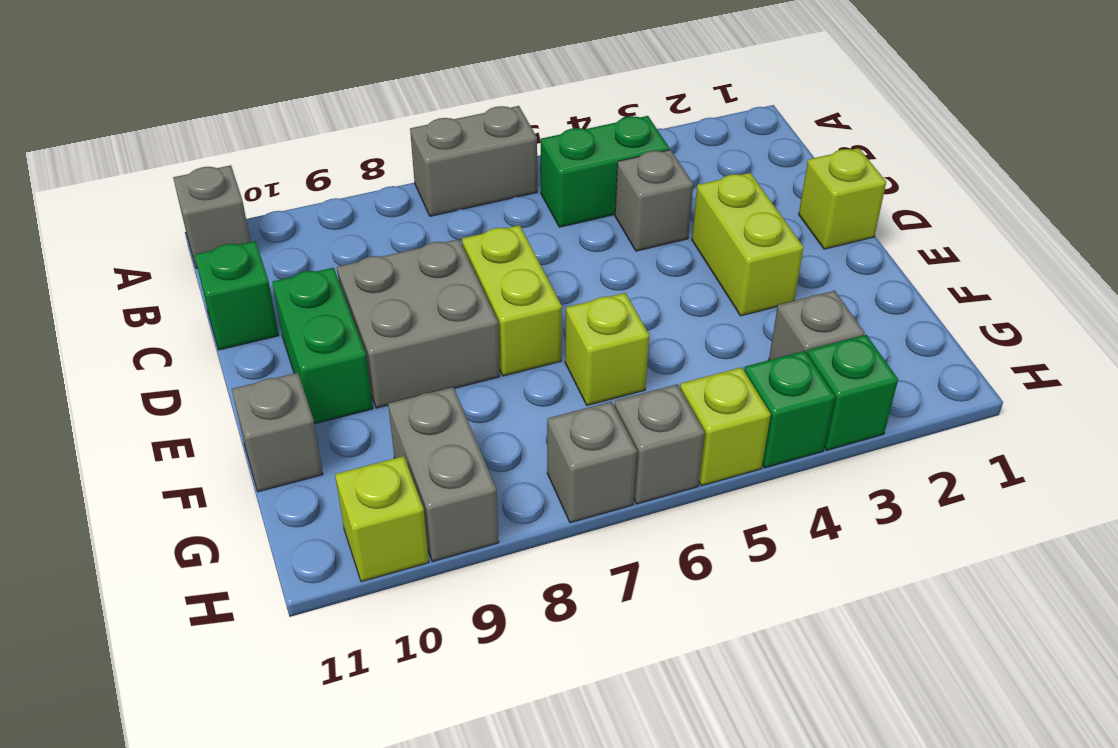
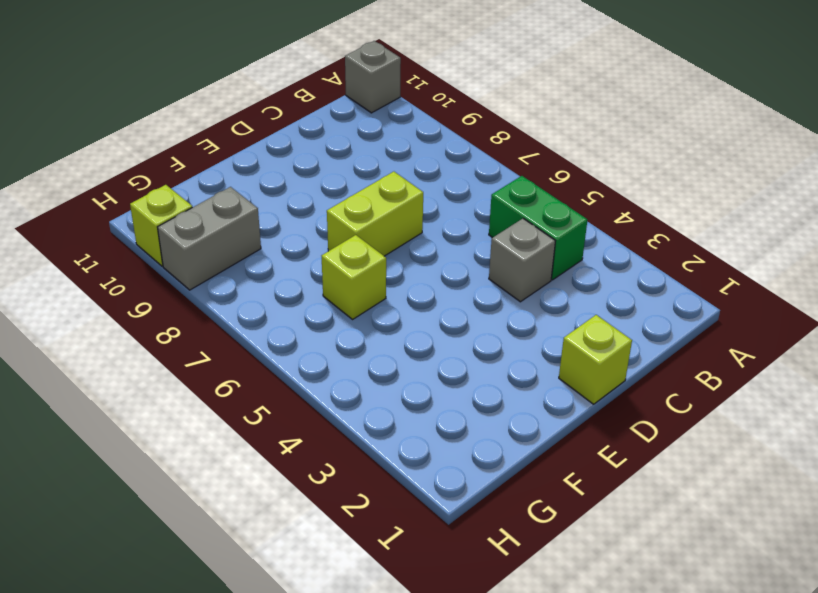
none -> grey 1x2 brick [410,106,537,216]
none -> green 1x1 brick [195,241,279,350]
none -> lime 1x2 brick [692,173,804,316]

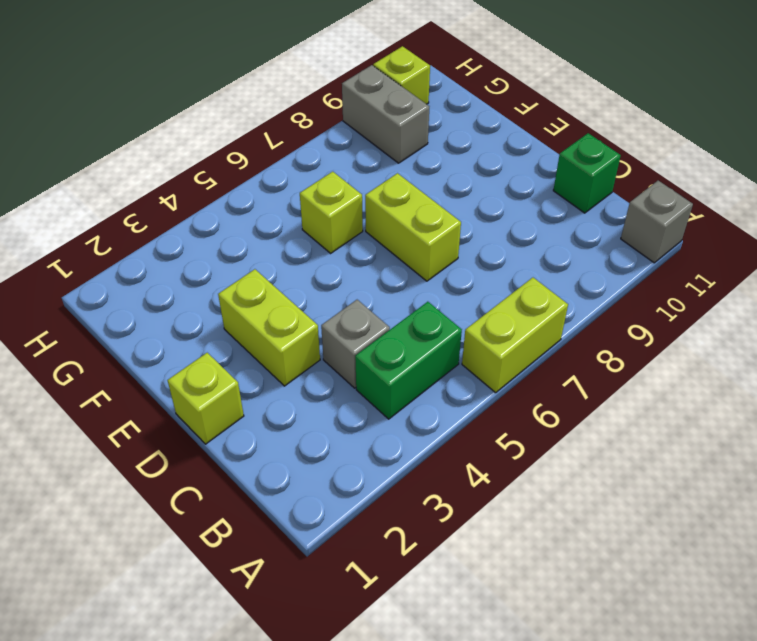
lime 1x2 brick [462,278,568,393] -> grey 1x2 brick [410,106,537,216]
none -> grey 2x2 brick [337,239,500,408]
none -> green 1x2 brick [272,268,373,424]
none -> grey 1x1 brick [232,373,323,492]

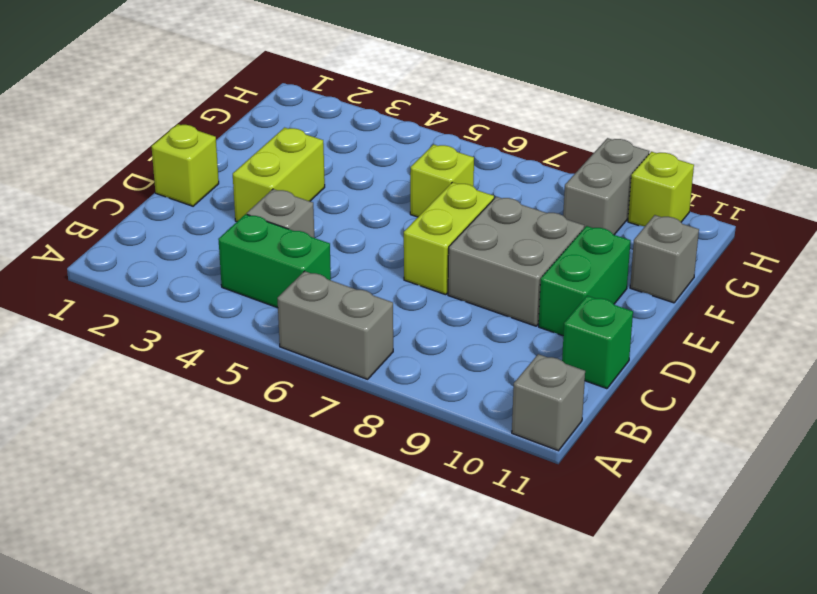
none -> grey 1x1 brick [769,291,865,360]
none -> green 1x1 brick [807,335,898,450]
none -> green 1x1 brick [744,351,835,468]

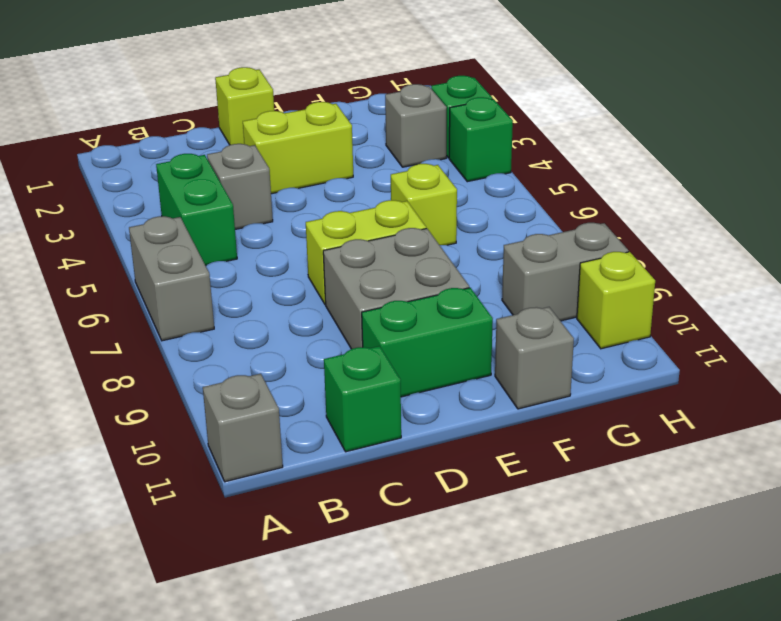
none -> lime 1x1 brick [680,367,771,486]
none -> grey 1x1 brick [614,384,705,504]
none -> grey 1x1 brick [547,402,637,523]

